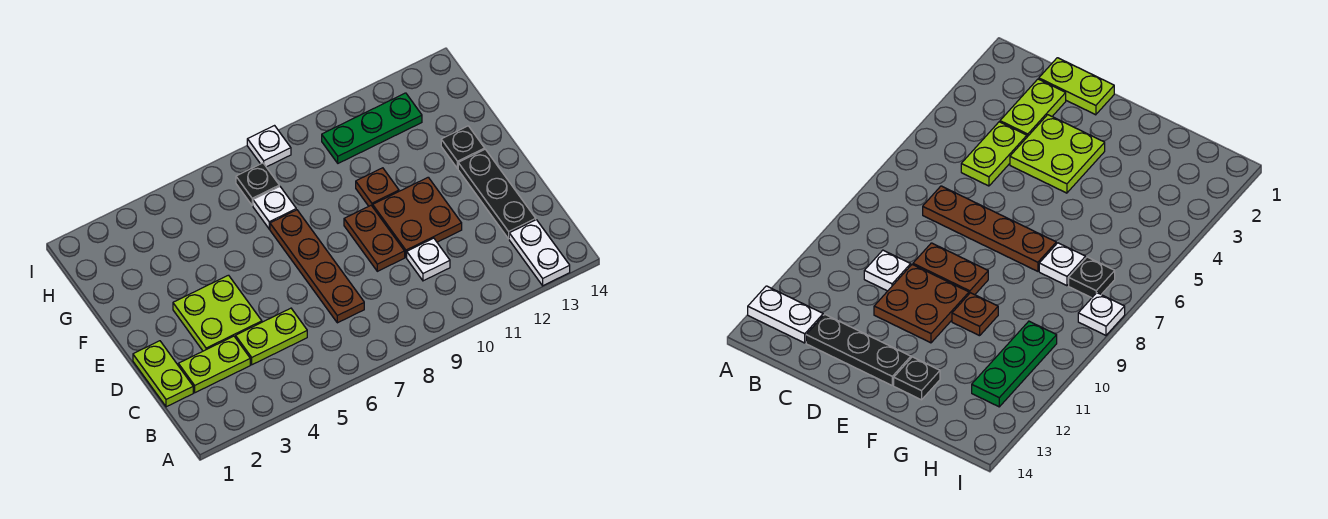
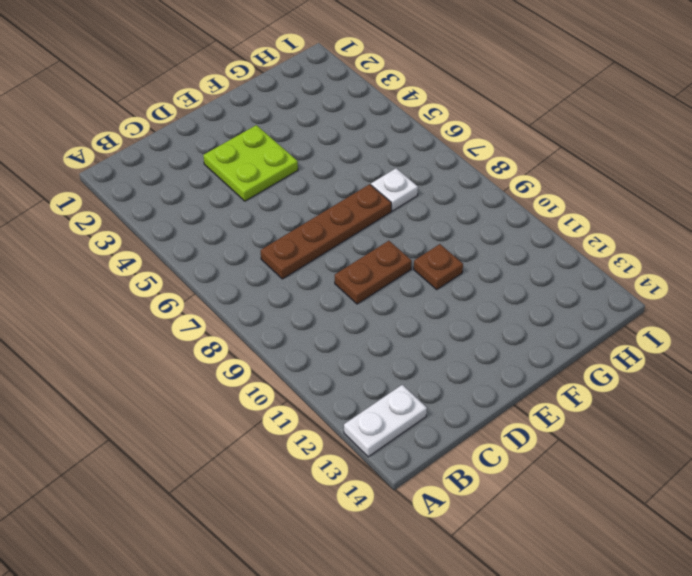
none -> lime 1x2 plate [133,341,193,407]
none -> lime 1x2 plate [178,336,250,393]
none -> lime 1x2 plate [236,308,307,365]

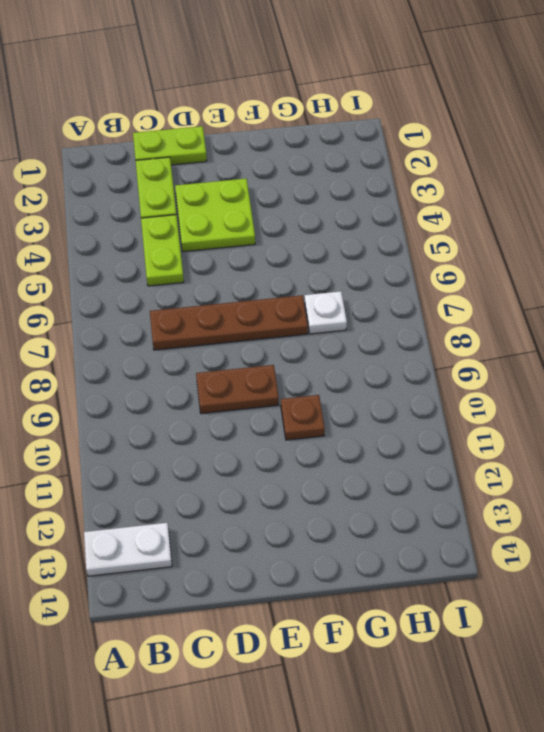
none -> white 1x1 plate [407,238,450,281]
none -> black 1x3 plate [458,149,536,239]
none -> brown 2x2 plate [373,177,462,257]

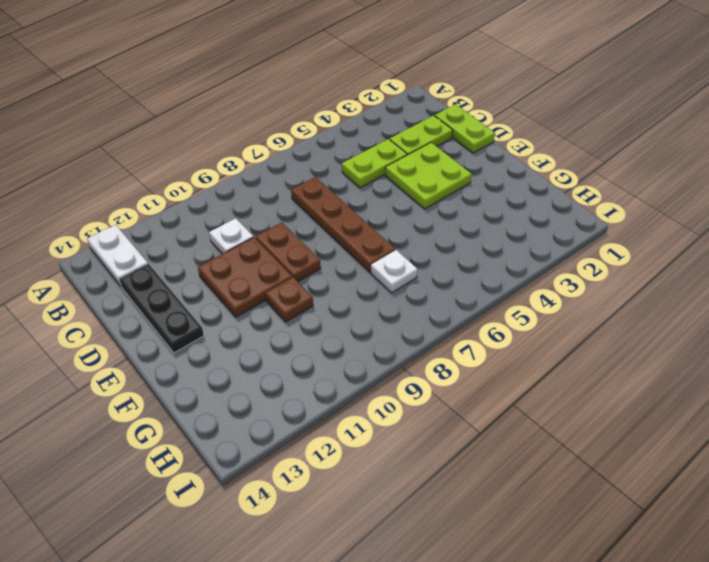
none -> black 1x1 plate [441,126,485,169]
none -> black 1x1 plate [236,163,279,205]
none -> green 1x3 plate [322,93,422,163]

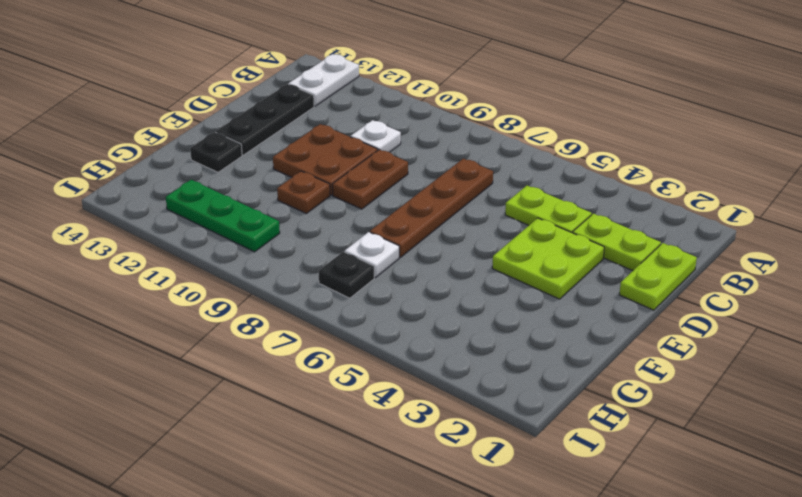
none -> white 1x1 plate [247,126,291,167]

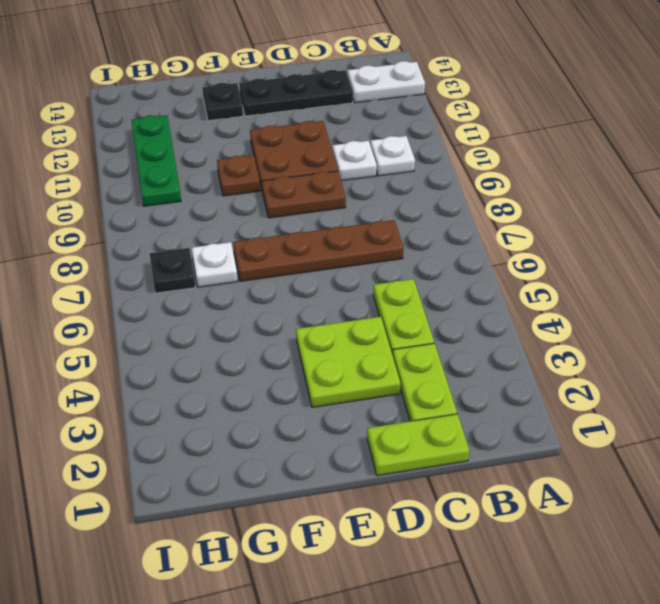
white 1x1 plate [370,136,415,176] -> white 1x1 plate moved to [247,126,291,167]

